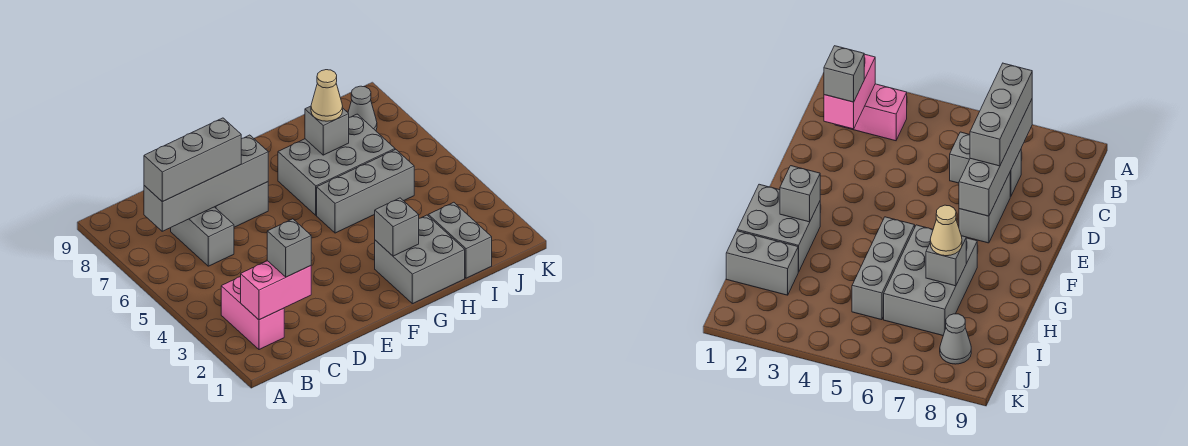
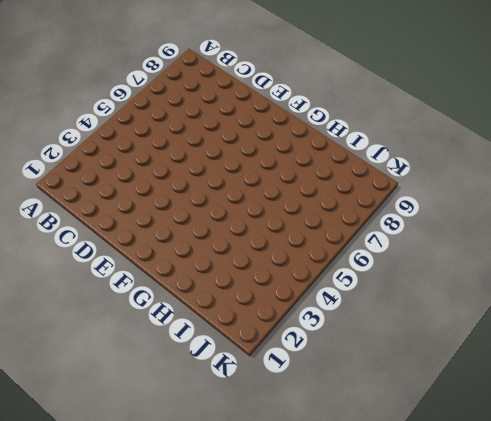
none -> pink 1x2 brick [221,277,284,350]
none -> grey 1x2 brick [171,207,234,266]
none -> grey 1x2 brick [215,182,268,227]

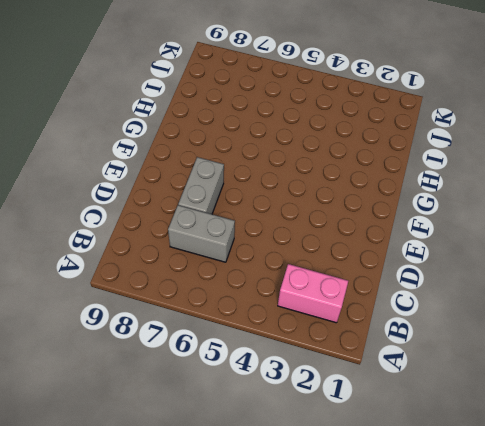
none -> grey 2x2 brick [375,215,465,304]
none -> grey 1x3 brick [317,149,414,233]
none -> grey 2x3 brick [278,114,395,215]

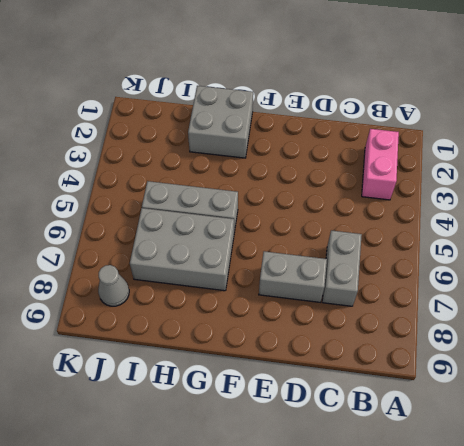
none -> grey 1x2 brick [428,202,492,278]
none -> pink 1x2 brick [241,261,311,320]
none -> grey 1x4 brick [144,135,268,231]

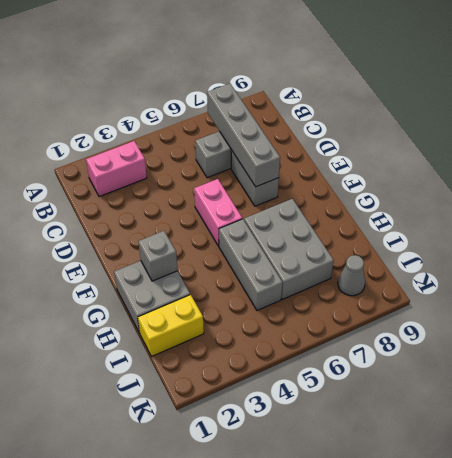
pink 1x2 brick [194,179,242,246] -> pink 1x2 brick moved to [241,261,311,320]
yellow 1x2 brick [138,294,204,356] -> grey 1x2 brick [428,202,492,278]
none -> grey 1x1 brick [305,106,349,155]
none -> grey 1x3 brick [144,118,241,202]
none -> grey 1x1 brick [267,219,311,277]

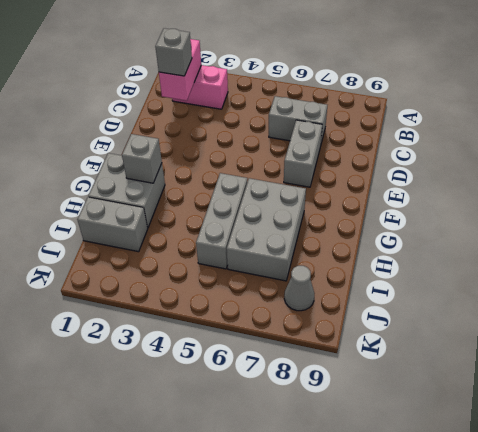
none -> grey 1x4 brick [144,135,268,231]
none -> grey 1x1 brick [305,106,349,155]
none -> grey 1x3 brick [144,118,241,202]

